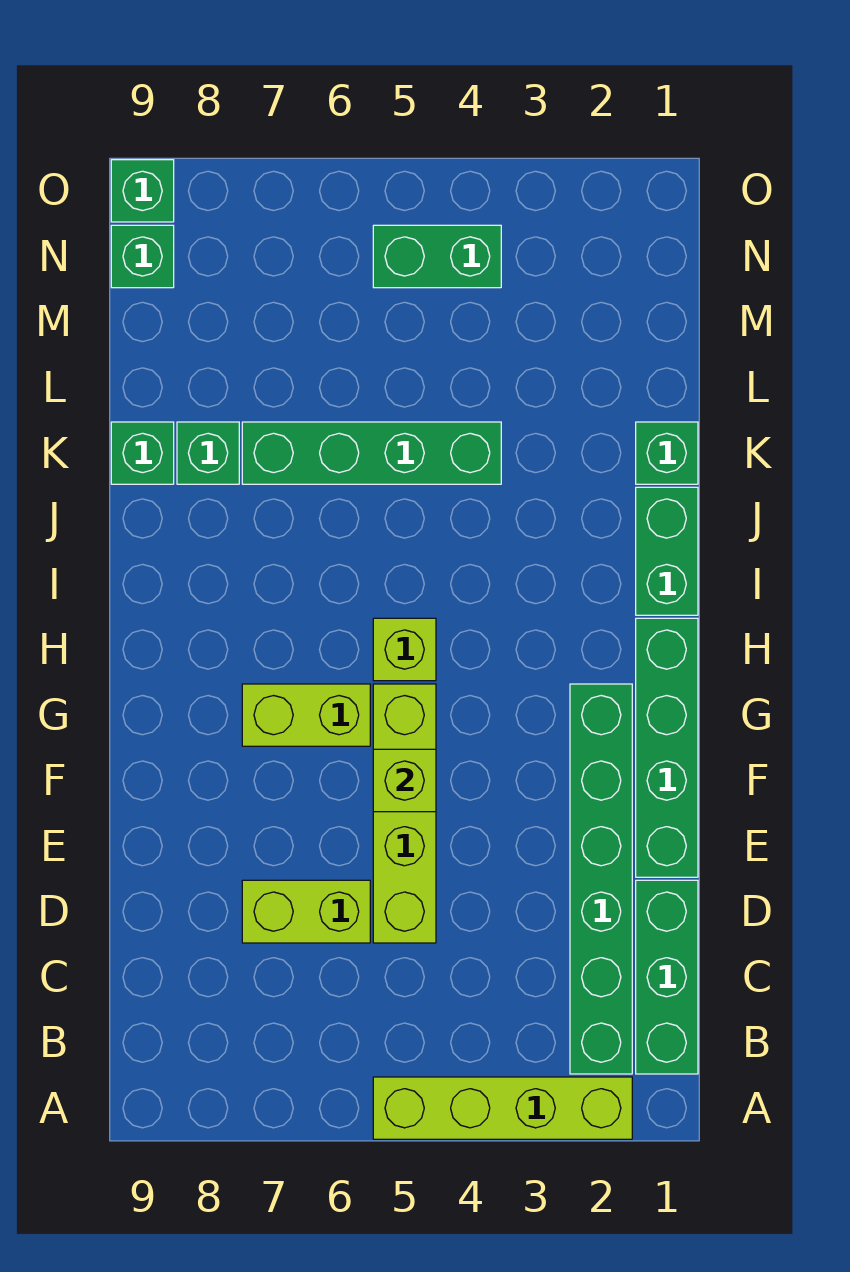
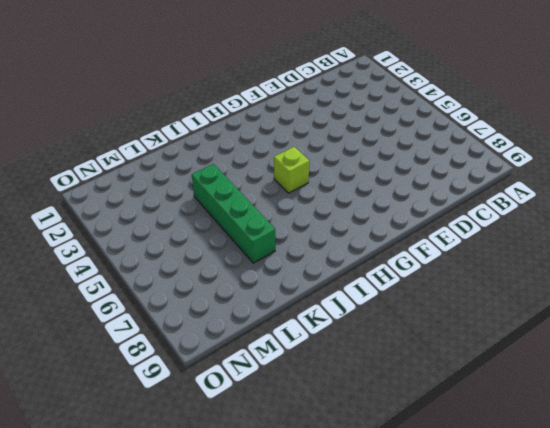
none -> lime 1x4 brick [373,1077,632,1139]
none -> green 1x3 brick [636,880,698,1074]
none -> green 1x6 brick [570,684,632,1074]

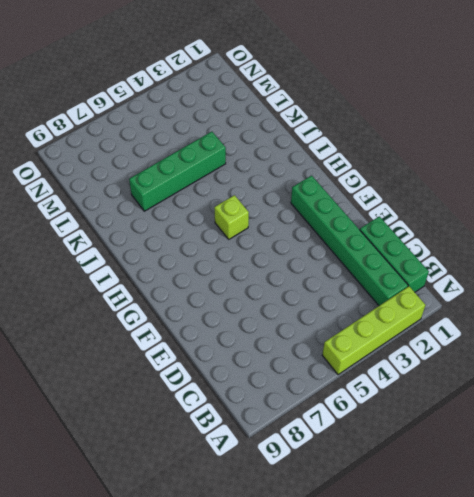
none -> lime 1x4 brick [373,684,436,943]
none -> lime 1x2 brick [242,880,370,943]
none -> green 1x4 brick [636,618,698,877]

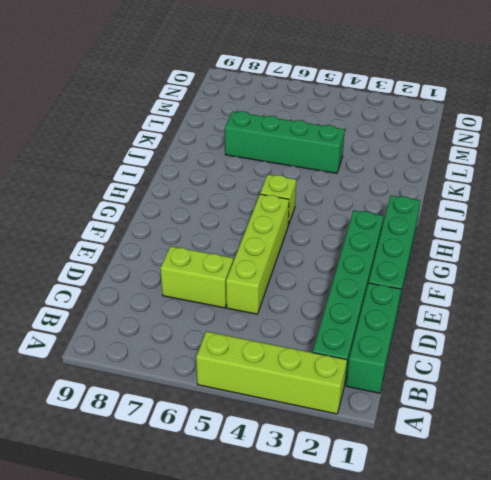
none -> lime 1x2 brick [242,684,370,746]
none -> green 1x2 brick [636,487,698,615]
none -> green 1x1 brick [636,422,698,484]

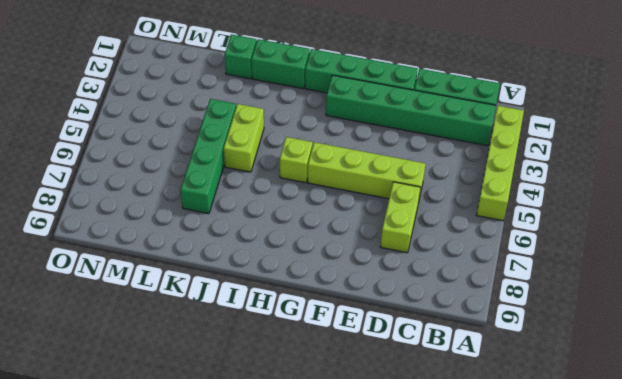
lime 1x2 brick [224,104,264,172] -> lime 1x2 brick moved to [242,684,370,746]
none -> green 1x1 brick [177,422,239,484]
none -> green 1x1 brick [111,422,174,484]
none -> green 1x2 brick [373,225,501,288]

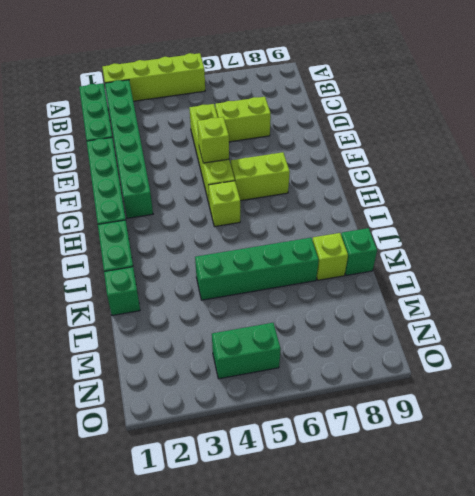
lime 1x1 brick [312,233,348,280] -> green 1x1 brick [177,422,239,484]
none -> green 1x1 brick [111,225,174,288]
none -> green 1x1 brick [111,160,174,222]

